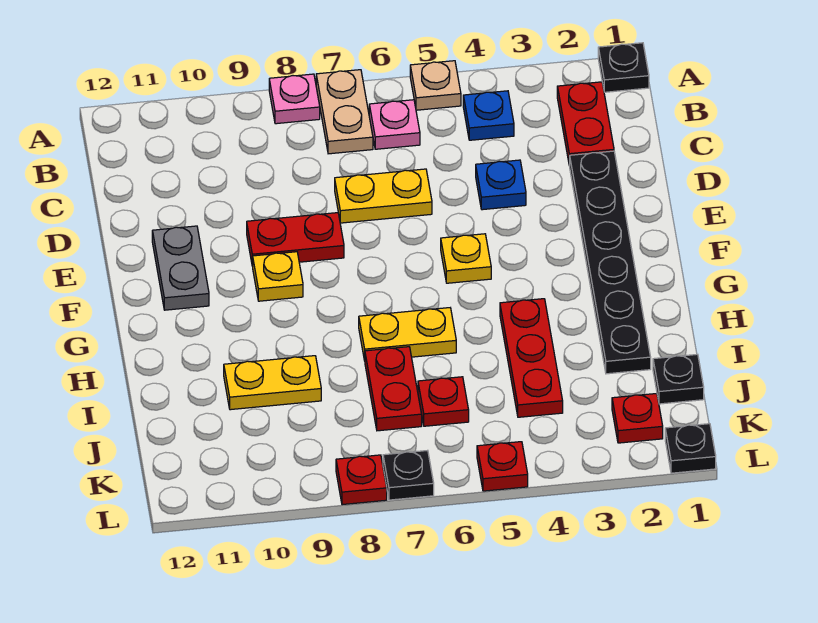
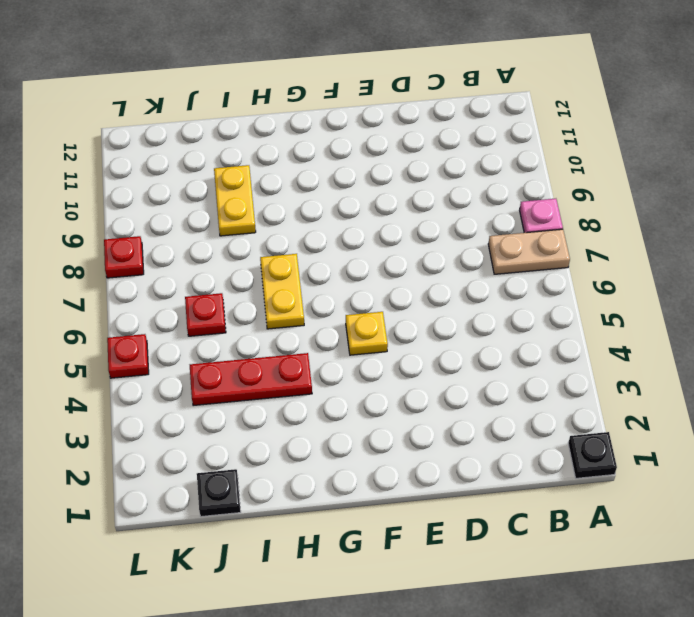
none -> tan 1x1 plate [410,61,461,110]
none -> red 1x2 plate [557,82,614,166]
none -> blue 1x1 plate [463,91,514,140]

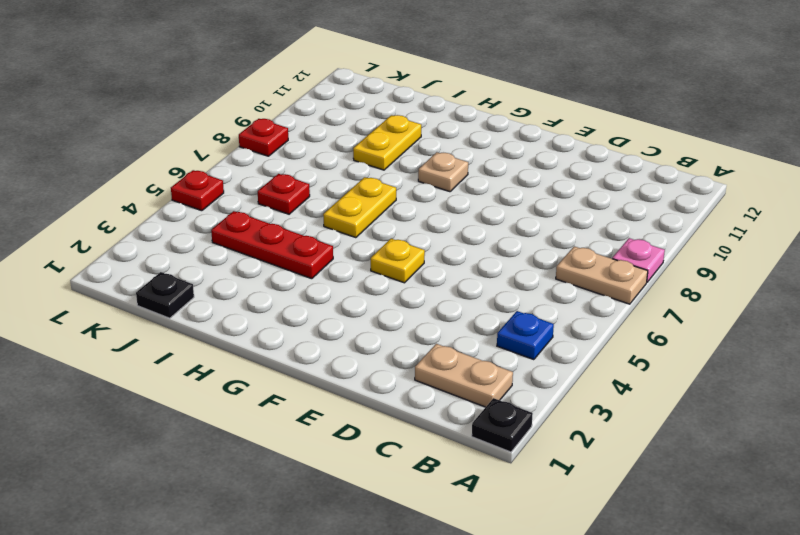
tan 1x2 plate [415,344,513,407] -> red 1x2 plate [557,82,614,166]
tan 1x1 plate [418,152,468,192] -> tan 1x1 plate moved to [410,61,461,110]
none -> pink 1x1 plate [369,100,420,149]
none -> black 1x6 plate [570,151,651,374]
none -> blue 1x1 plate [476,160,526,210]

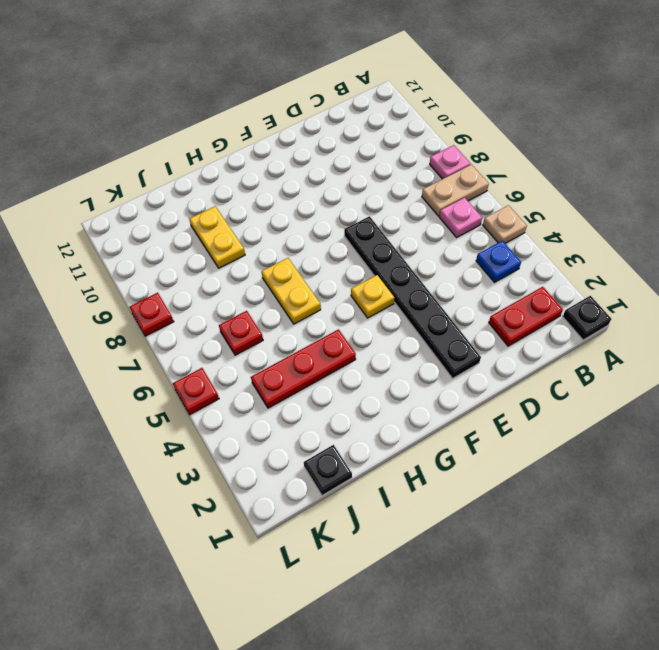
black 1x6 plate [344,216,481,378] -> black 1x6 plate turned to [570,151,651,374]
none -> blue 1x1 plate [476,160,526,210]
none -> yellow 1x2 plate [335,169,432,223]
none -> red 1x2 plate [247,213,344,266]

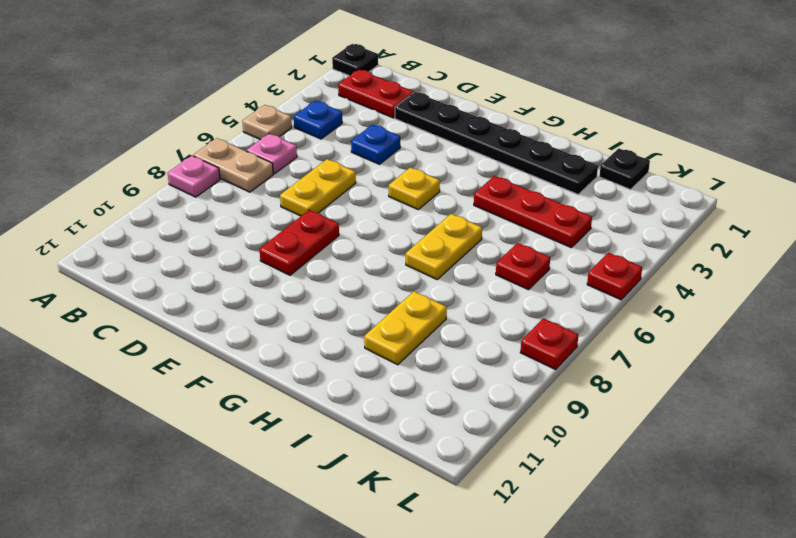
none -> grey 1x2 plate [152,226,209,310]
none -> yellow 1x1 plate [253,252,303,301]
none -> red 1x2 plate [365,347,422,431]

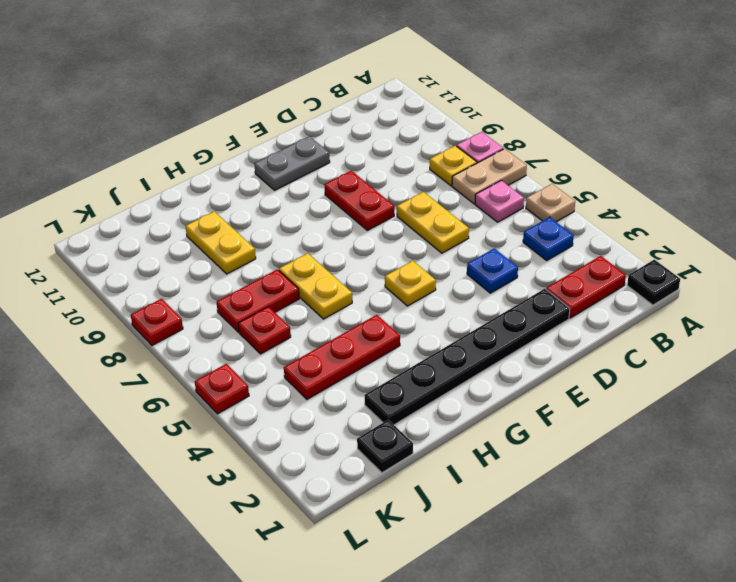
yellow 1x1 plate [430,146,477,186] -> yellow 1x1 plate moved to [253,252,303,301]
none -> red 1x1 plate [612,393,663,443]
none -> black 1x1 plate [665,424,716,473]
none -> black 1x1 plate [383,450,434,500]

